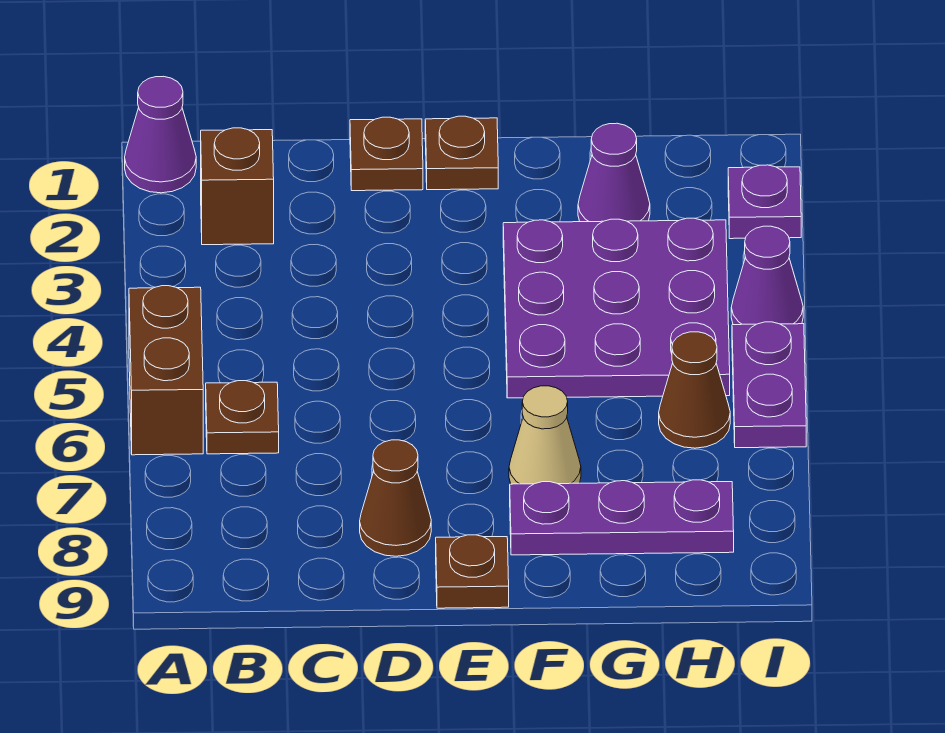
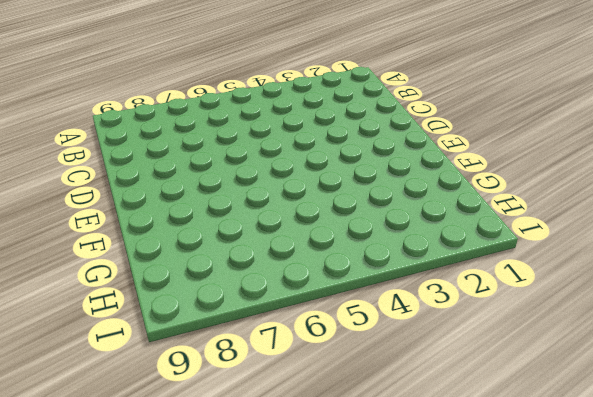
none -> purple 1x1 cone [125,76,196,193]
none -> brown 1x2 brick [129,286,203,455]
none -> brown 1x1 brick [201,128,274,245]

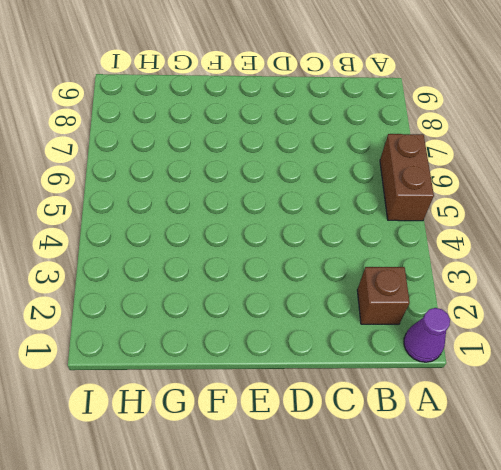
none -> brown 1x1 plate [206,381,279,454]
none -> brown 1x1 plate [350,117,423,191]
none -> brown 1x1 cone [360,440,431,556]

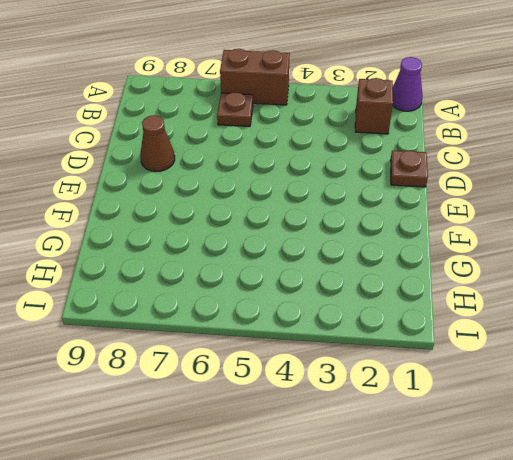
none -> brown 1x1 plate [425,116,498,190]
none -> brown 1x1 plate [436,535,509,608]
none -> purple 3x3 plate [503,218,730,398]

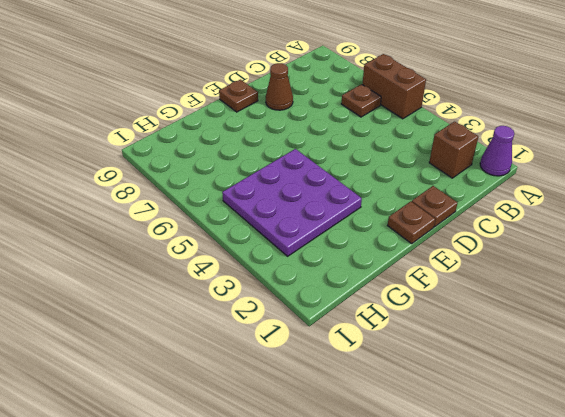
none -> tan 1x1 cone [509,386,581,484]
none -> purple 1x3 plate [510,480,734,555]
none -> purple 1x1 cone [578,123,650,222]

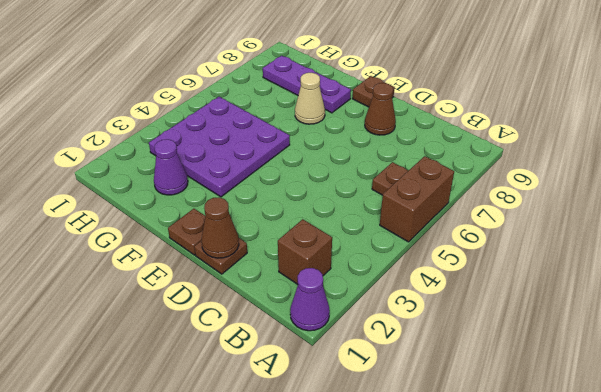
brown 1x1 cone [201,197,239,258] -> brown 1x1 cone moved to [659,332,730,448]
none -> purple 1x1 plate [728,165,801,239]
none -> purple 1x1 cone [731,226,803,325]
none -> purple 1x2 plate [732,322,806,448]

